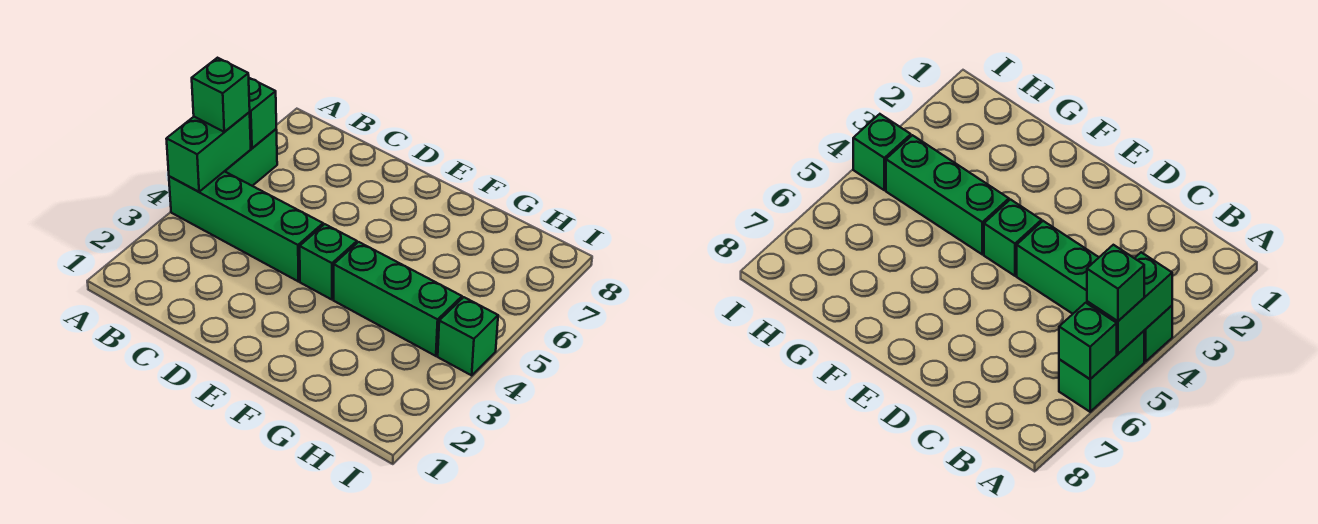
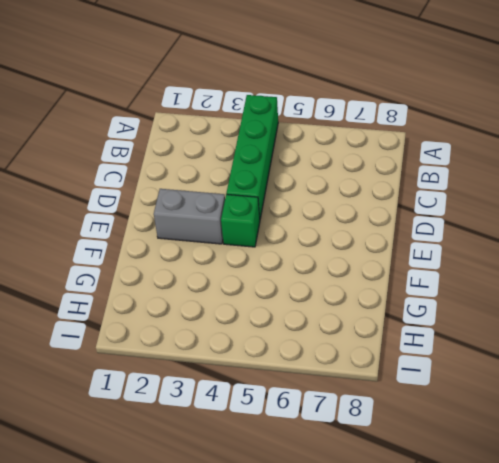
grey 1x2 brick [154,189,225,244] -> none
none -> green 1x2 brick [225,129,277,186]
none -> green 1x3 brick [334,242,462,356]

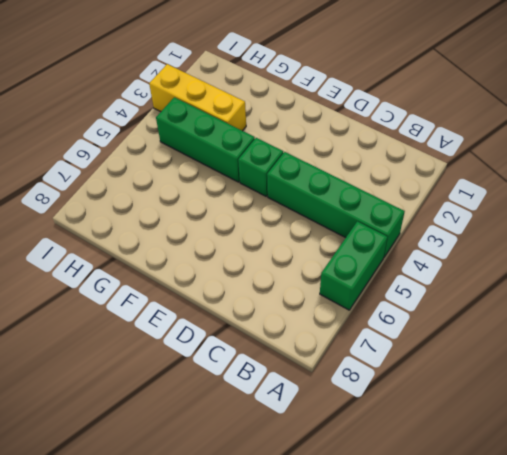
yellow 1x3 brick [149,64,246,131] -> none
none -> green 1x1 brick [438,297,498,375]
none -> green 1x2 brick [166,112,251,192]

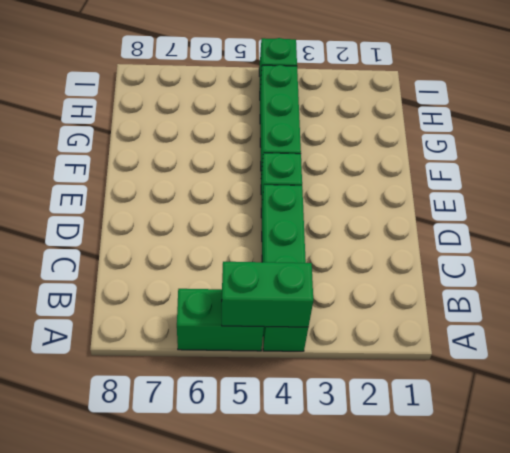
none -> green 1x1 brick [249,78,276,148]
none -> green 1x1 brick [192,58,250,132]

